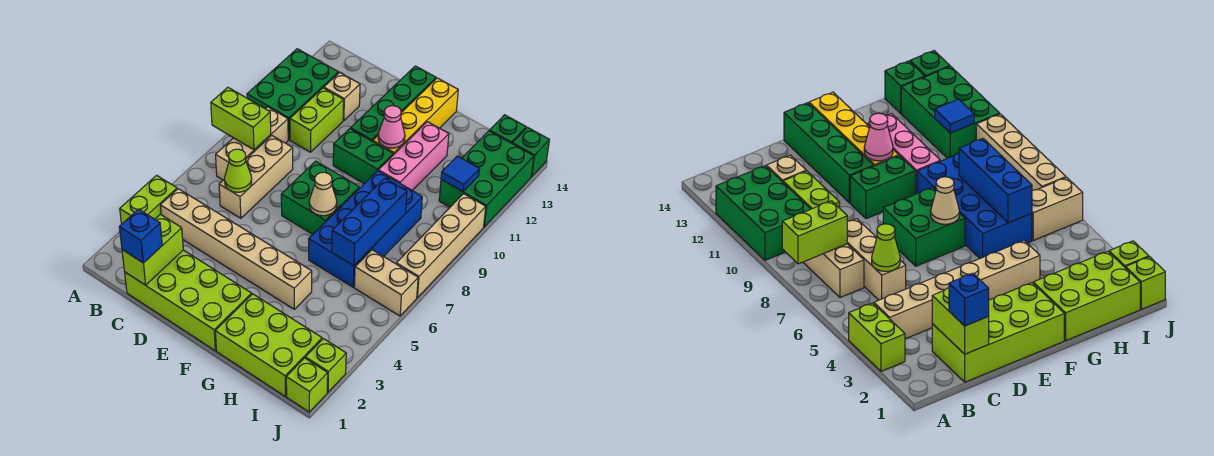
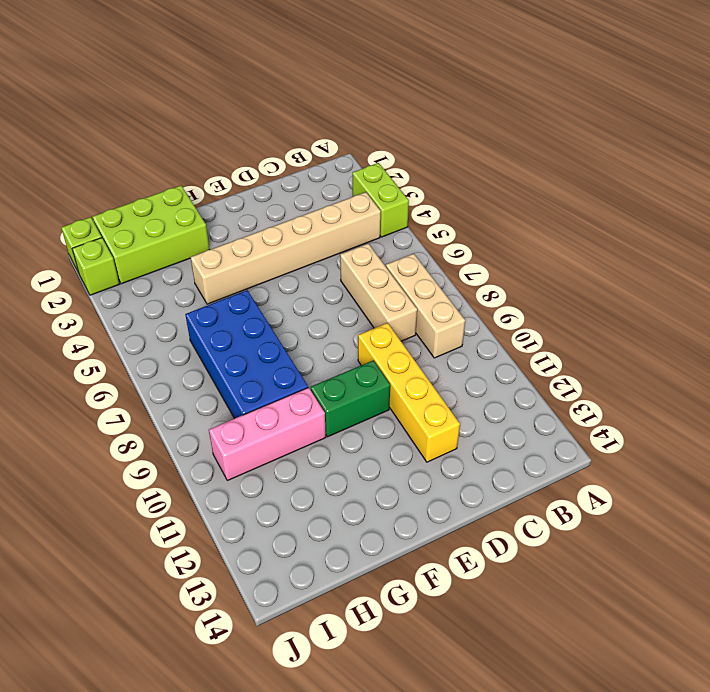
yellow 1x4 brick [358,323,460,462] -> yellow 1x4 brick moved to [373,78,458,155]
pink 1x3 brick [209,388,326,481] -> pink 1x3 brick turned to [378,122,449,190]
none -> green 2x3 brick [247,49,339,140]
none -> lime 2x4 brick [125,250,252,351]
none -> lime 1x2 brick [290,88,344,152]
none -> tan 1x1 brick [324,73,360,121]

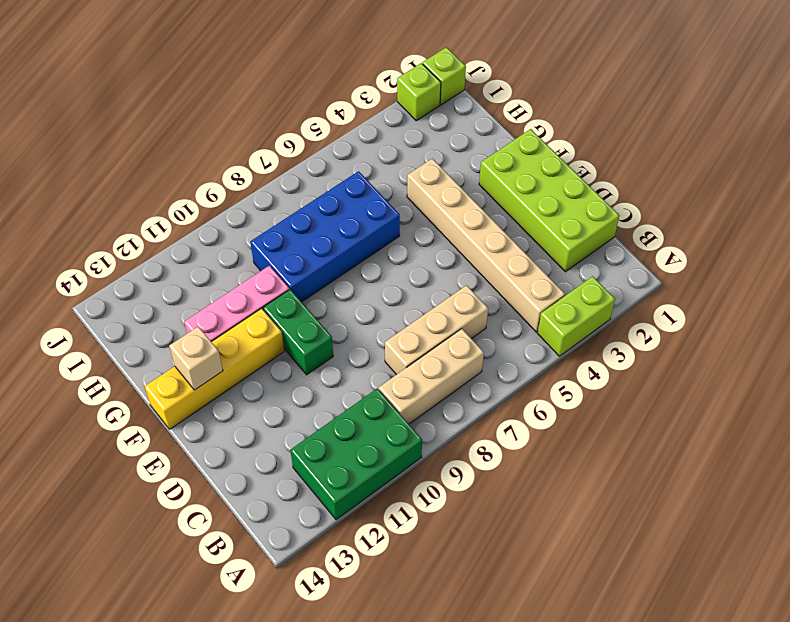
tan 1x1 brick [169,327,223,390] -> tan 1x1 brick moved to [324,73,360,121]
none -> lime 1x2 brick [290,88,344,152]
none -> green 2x2 brick [281,161,360,234]
none -> green 1x4 brick [351,66,436,141]
none -> lime 2x3 brick [215,294,322,396]

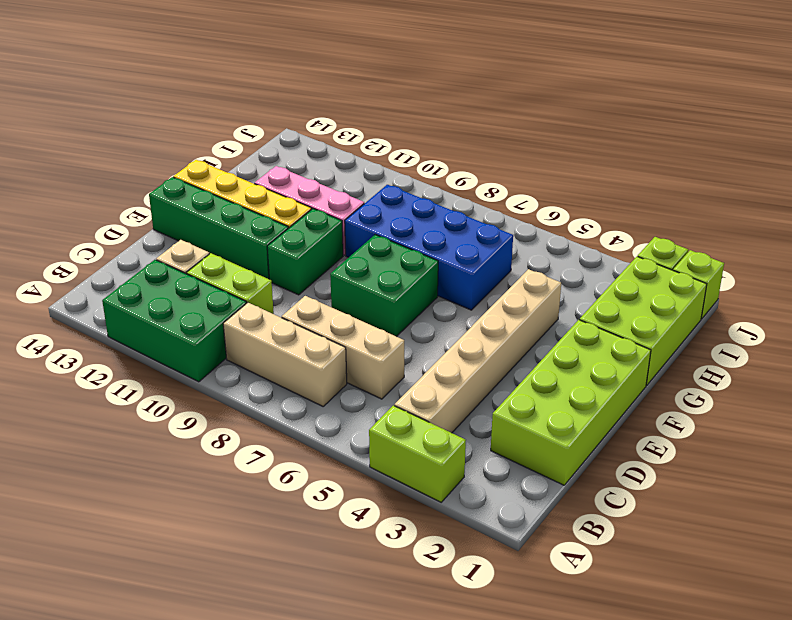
none -> tan 1x2 brick [354,250,418,316]
none -> green 2x3 brick [439,131,534,227]
none -> green 1x1 brick [490,115,526,143]
none -> tan 1x4 brick [396,194,486,298]

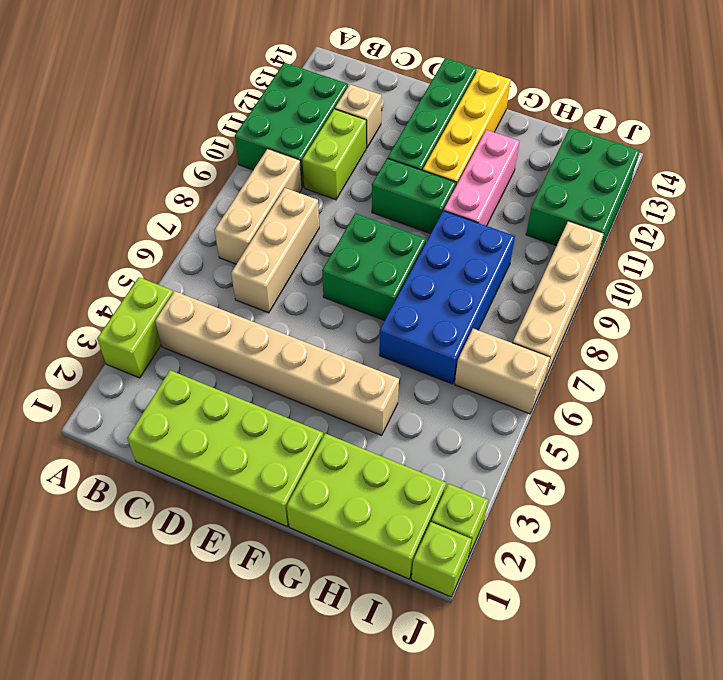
none -> green 1x1 brick [490,115,526,143]
none -> green 1x1 brick [512,128,549,177]
none -> lime 1x2 brick [211,87,271,150]
none -> lime 1x2 brick [122,214,183,285]

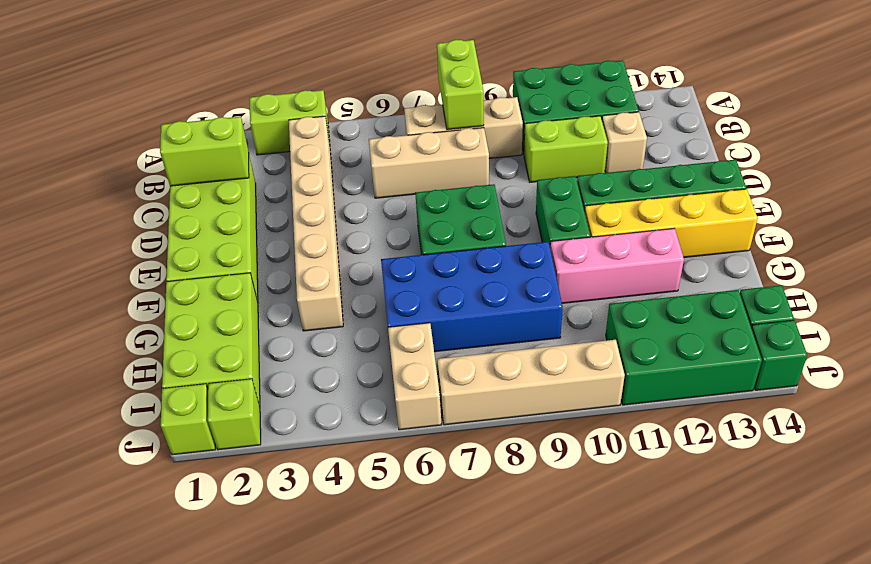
none -> lime 1x1 cone [225,149,252,192]
none -> tan 1x1 cone [309,172,337,216]
none -> pink 1x1 cone [378,106,405,148]
none -> blue 1x3 brick [332,178,407,266]

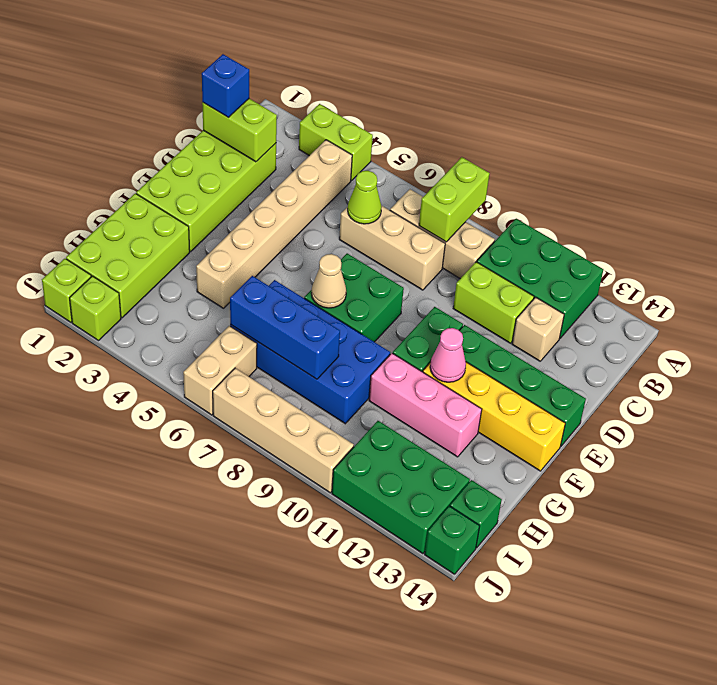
none -> blue 1x1 tile [441,156,479,192]

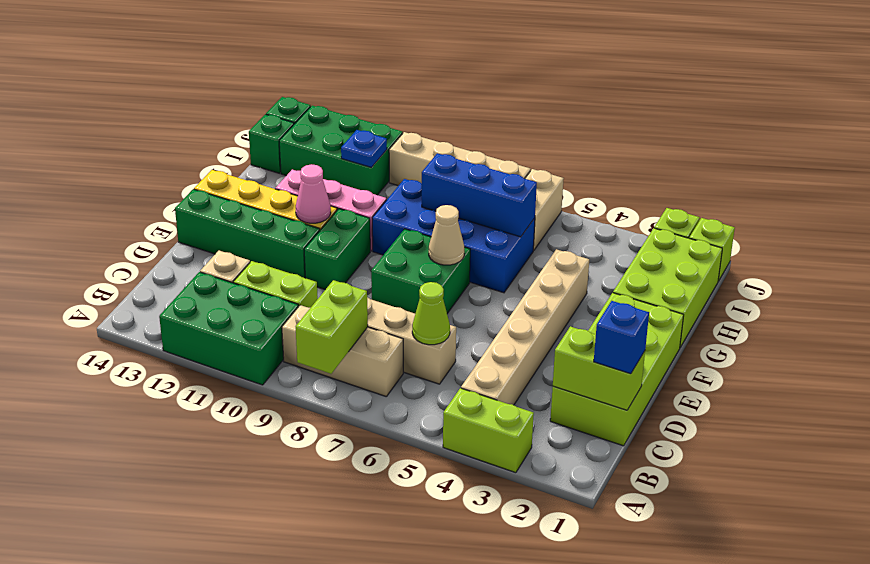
blue 1x1 plate [341,130,387,167] -> blue 1x1 tile [441,156,479,192]

